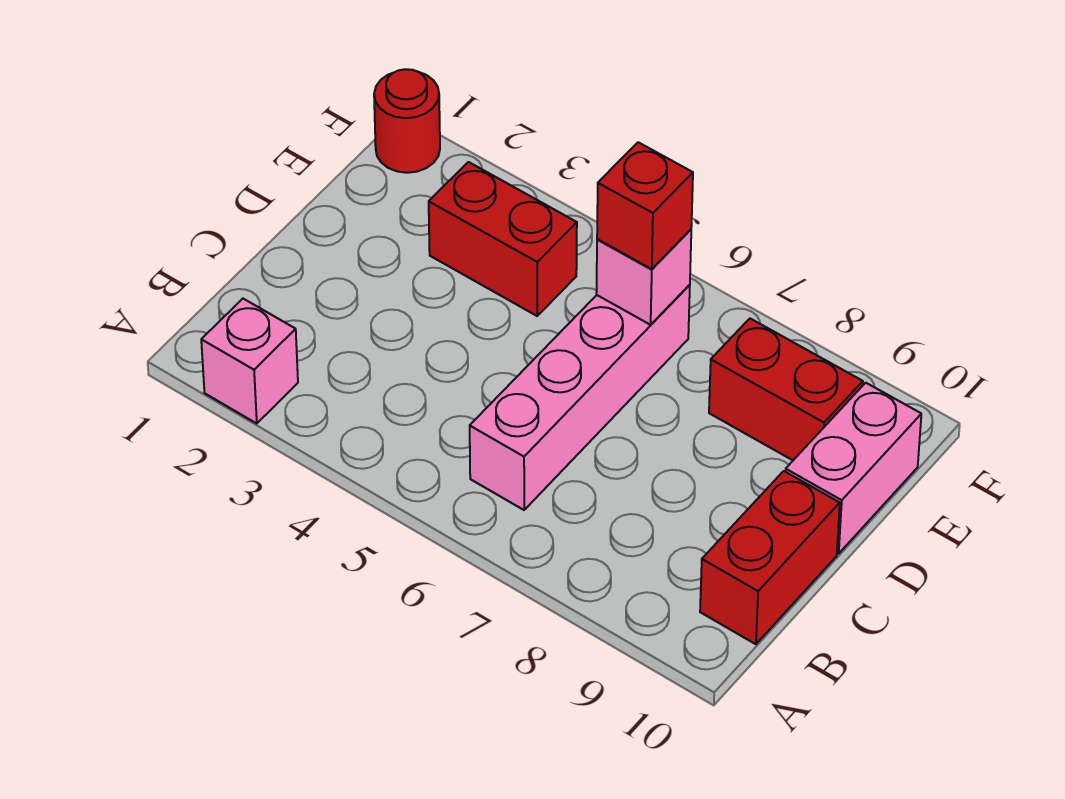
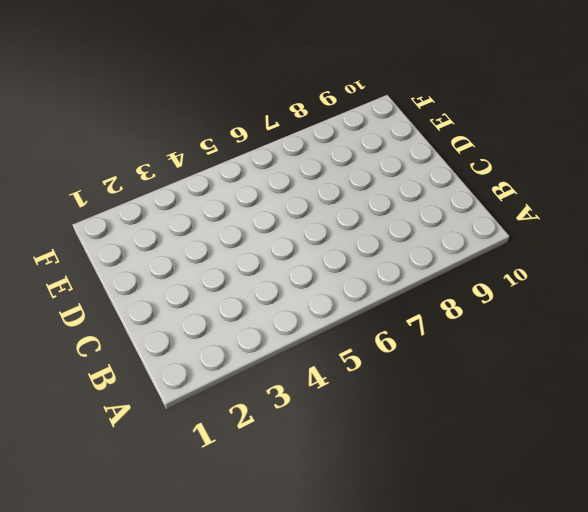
none -> pink 1x1 brick [201,299,298,424]
none -> pink 1x4 brick [470,285,690,510]

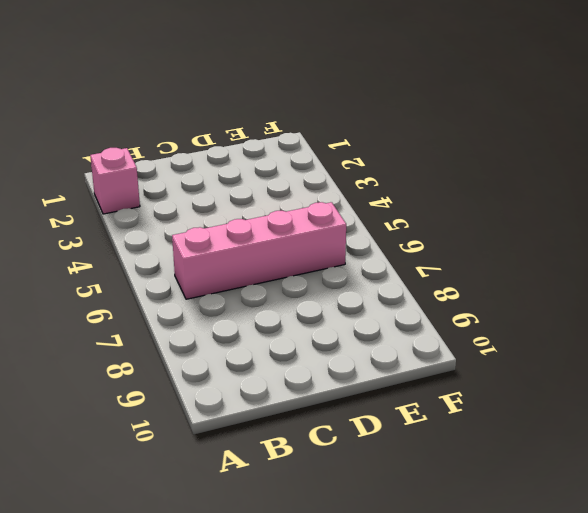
none -> red 1x2 brick [700,471,840,644]
none -> pink 1x2 brick [786,383,921,554]

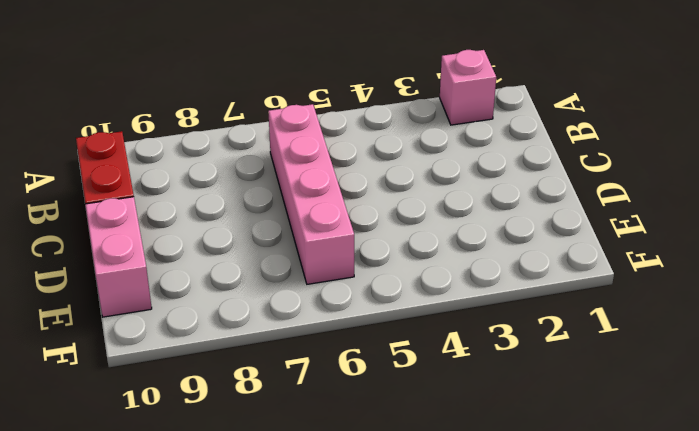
none -> red 1x2 brick [429,162,577,316]
none -> red 1x2 brick [709,319,863,460]

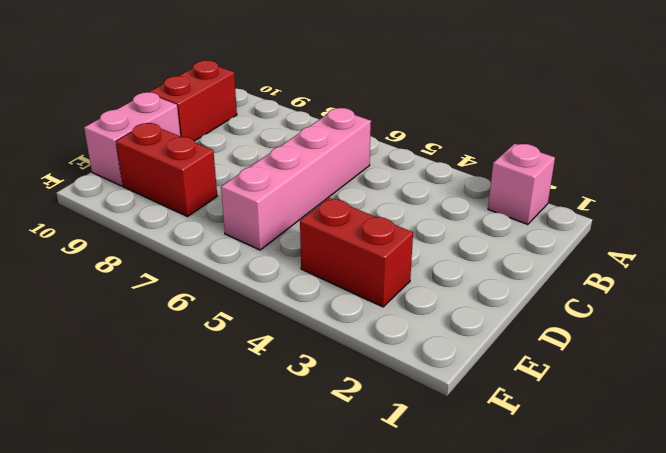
none -> red 1x1 round brick [374,69,440,173]
none -> pink 1x1 brick [596,230,691,325]

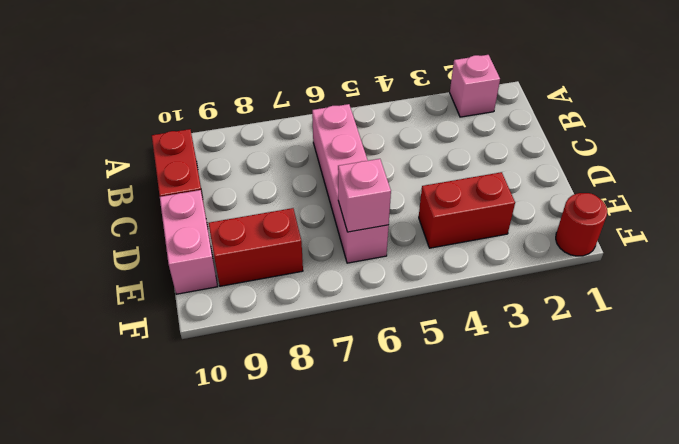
none -> red 1x1 brick [597,142,693,269]

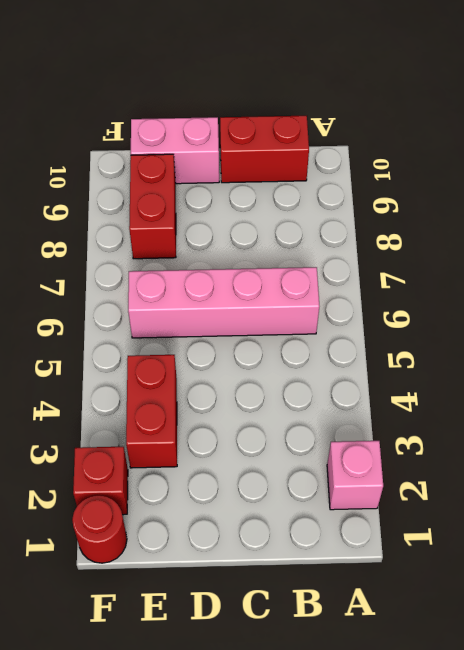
red 1x1 brick [73,447,128,515] -> red 1x1 brick moved to [597,142,693,269]
none -> pink 1x1 brick [596,230,691,325]

